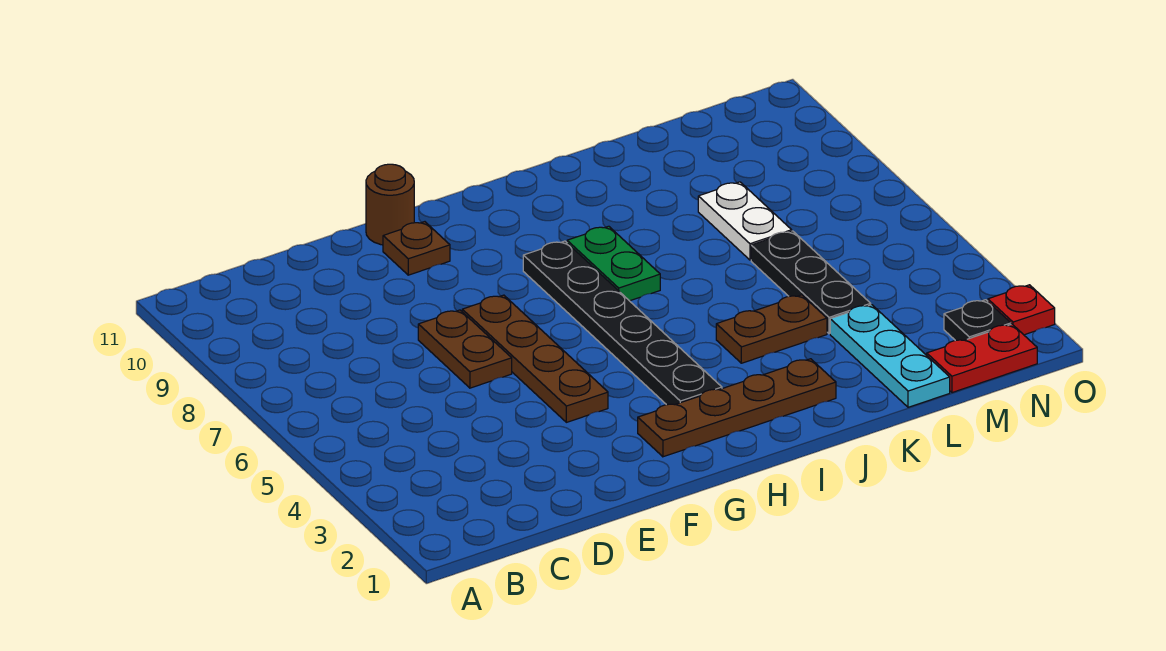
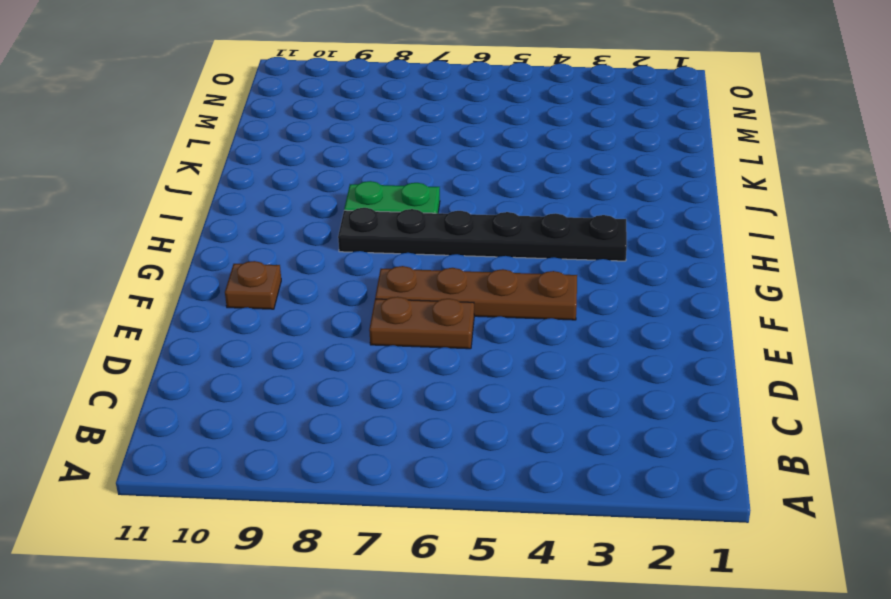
none -> brown 1x1 round brick [366,164,414,245]
none -> brown 1x4 plate [638,359,836,457]
none -> brown 1x2 plate [716,295,827,363]

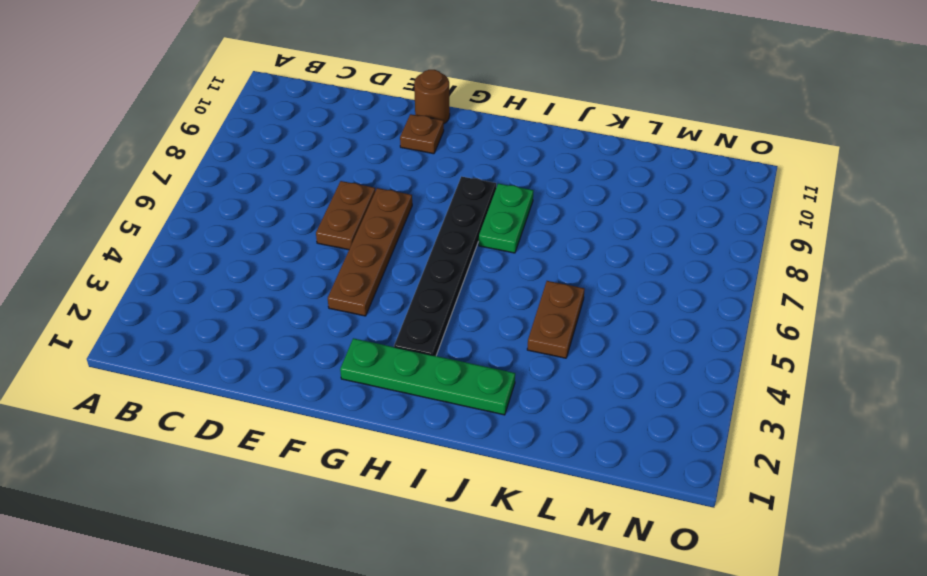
green 1x4 plate [340,338,515,415] -> brown 1x4 plate [638,359,836,457]
brown 1x2 plate [527,281,585,358] -> brown 1x2 plate turned to [716,295,827,363]
none -> cyan 1x3 plate [830,305,950,407]
none -> black 1x3 plate [751,231,871,334]
none -> white 1x2 plate [698,182,792,260]

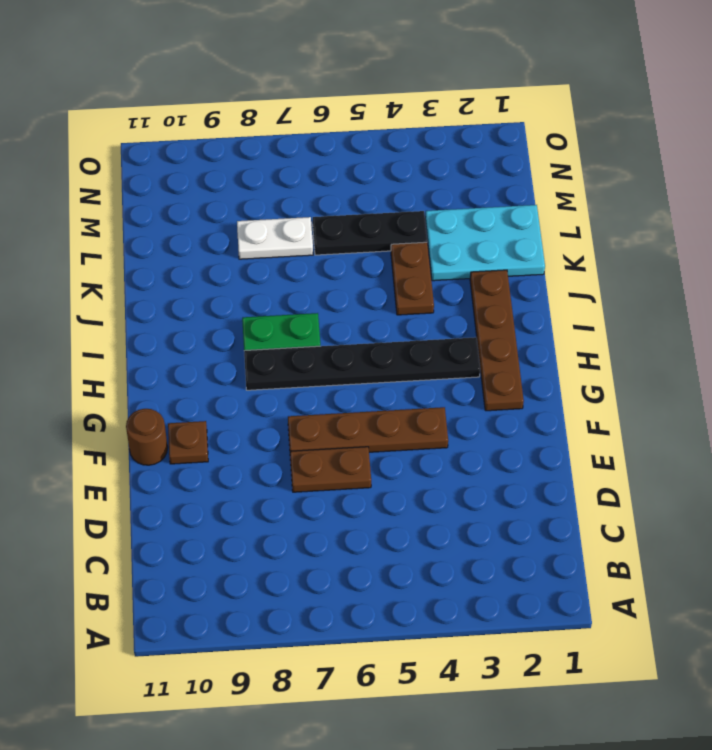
cyan 2x3 plate [425,205,545,281] -> cyan 1x3 plate [830,305,950,407]
none -> red 1x2 plate [927,324,1037,393]
none -> black 1x1 plate [944,300,1011,341]
none -> red 1x1 plate [988,285,1055,335]

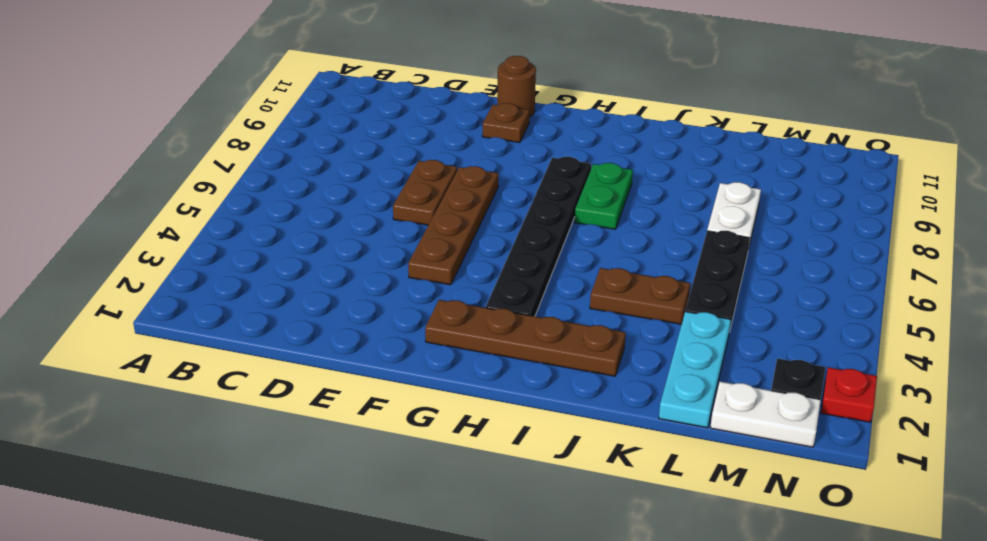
white 1x2 plate [710,382,821,447] -> red 1x2 plate [927,324,1037,393]

